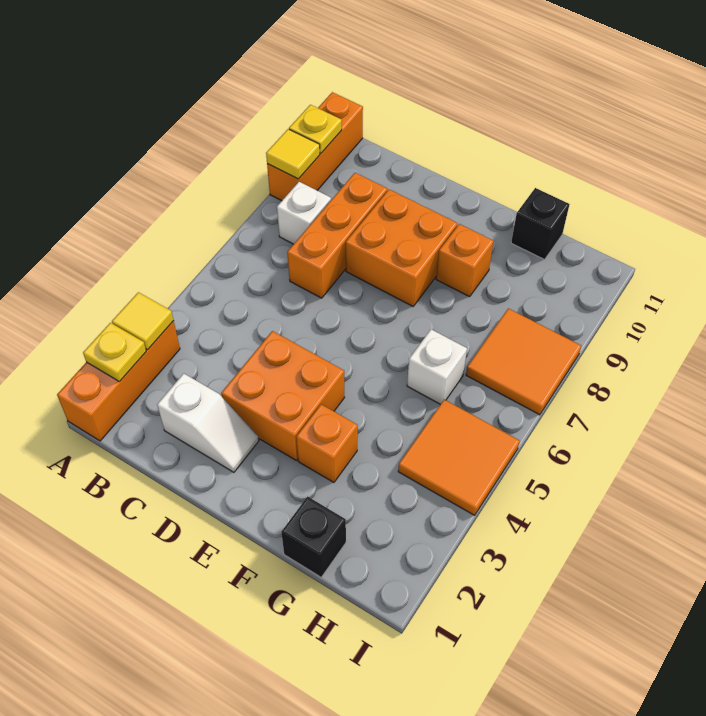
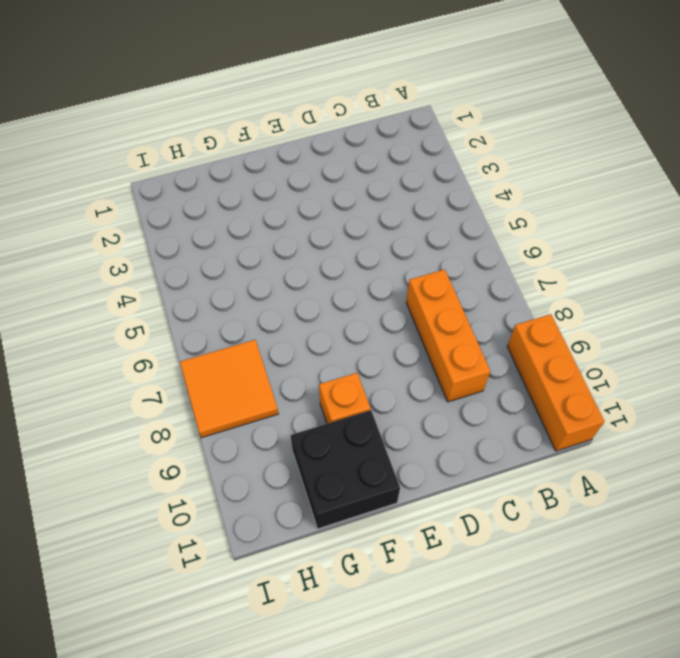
black 2x2 brick [291,410,400,529] -> black 1x1 brick [511,188,569,259]
none -> orange 1x3 brick [57,321,180,441]
none -> white 1x1 brick [277,182,331,244]
none -> white 1x2 slope [157,373,259,472]

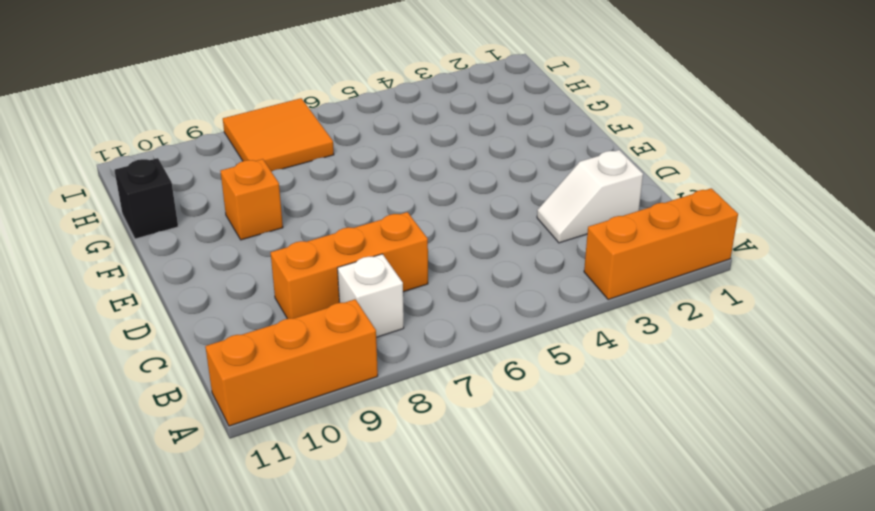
white 1x2 slope [537,150,643,243] -> white 1x2 slope turned to [157,373,259,472]
none -> orange 2x2 brick [221,331,345,461]
none -> orange 2x2 brick [346,189,457,306]
none -> orange 1x1 brick [296,404,358,482]

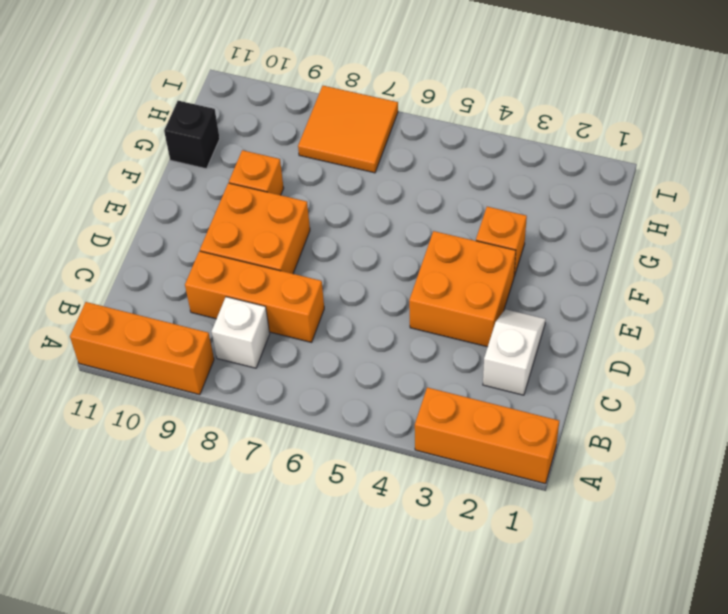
none -> black 1x1 brick [281,497,346,577]
none -> white 1x1 brick [407,329,467,404]
none -> orange 2x2 tile [398,400,520,515]

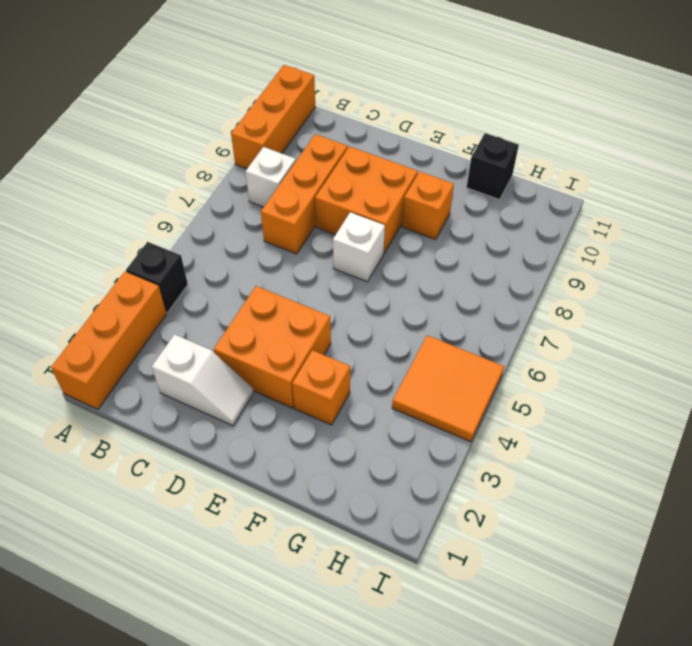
black 1x1 brick [126,242,188,312] -> black 1x1 brick moved to [281,497,346,577]
white 1x1 brick [333,212,385,282] -> white 1x1 brick moved to [407,329,467,404]
none -> orange 2x2 tile [466,308,581,415]
none -> yellow 1x1 plate [83,323,146,382]
none -> yellow 1x1 tile [112,292,174,350]

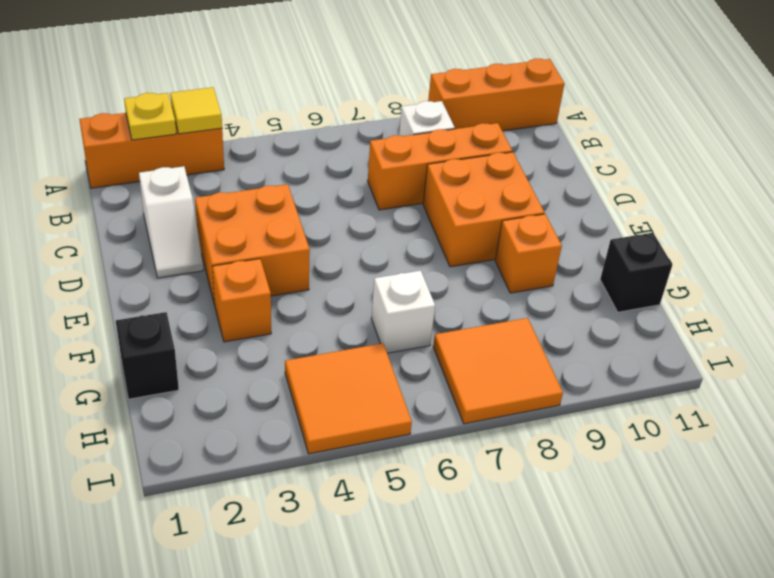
none -> yellow 1x1 tile [266,129,320,179]
none -> yellow 1x1 plate [289,105,342,153]

